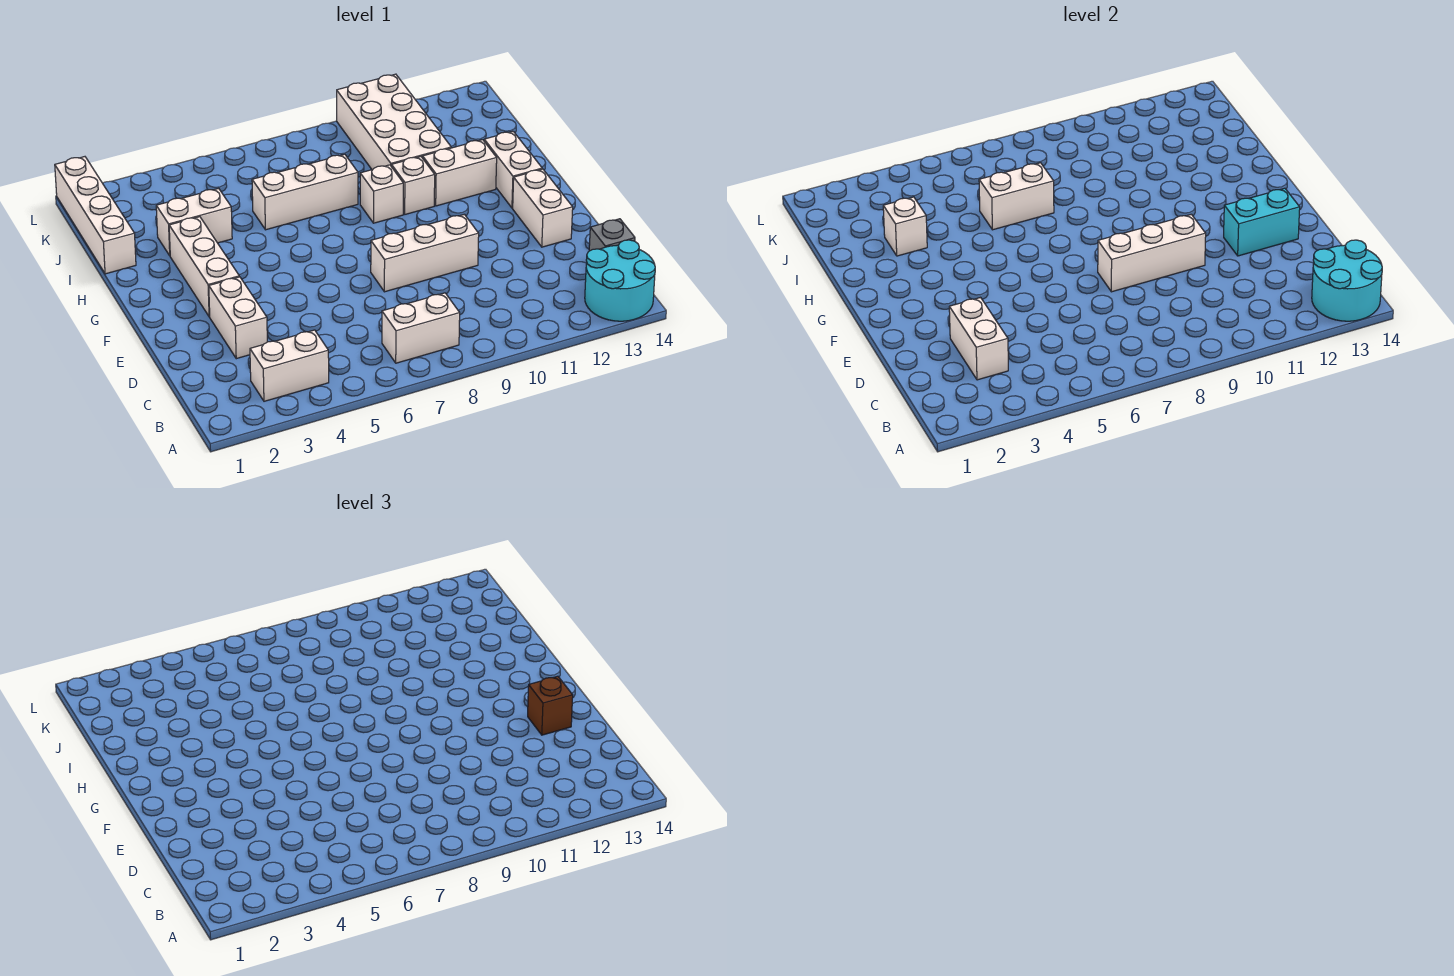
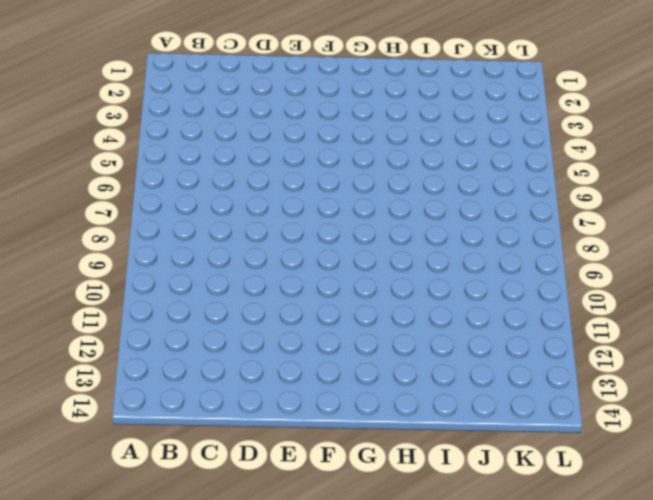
none -> cyan 2x2 round brick [585,240,655,321]
none -> white 1x2 brick [250,330,329,401]
none -> white 1x2 brick [382,293,460,363]

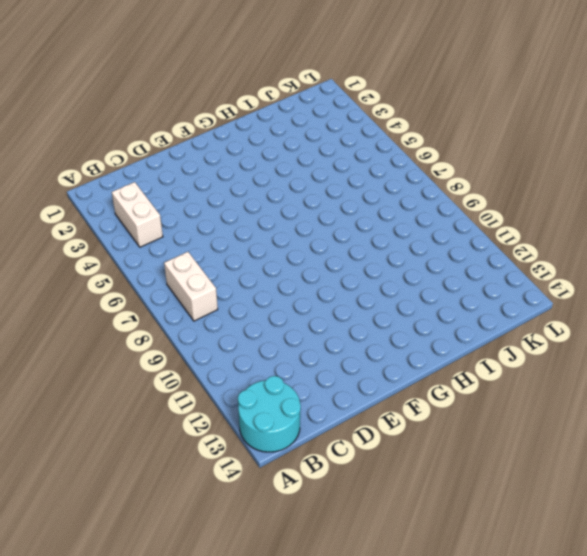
none -> grey 1x1 brick [589,219,635,251]
none -> white 1x2 brick [209,277,267,359]
none -> white 1x3 brick [371,214,479,292]

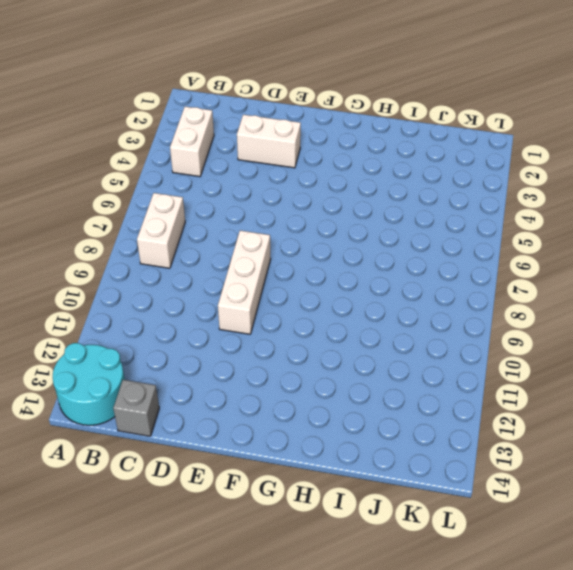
none -> white 1x2 brick [513,169,573,247]
none -> white 1x3 brick [169,217,239,317]
none -> white 1x2 brick [484,131,542,208]

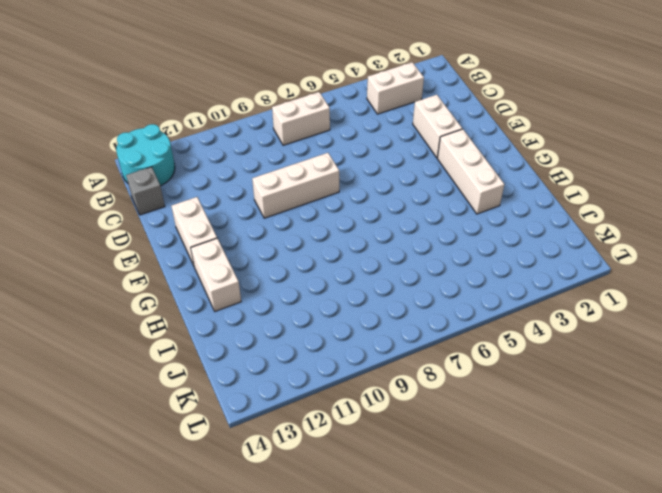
none -> white 1x1 brick [360,165,403,223]
none -> white 1x1 brick [391,156,435,214]
none -> white 1x2 brick [423,140,497,206]

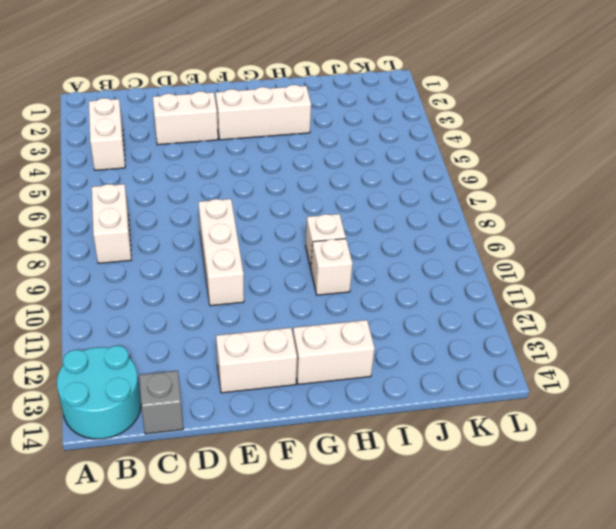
none -> white 1x2 brick [423,140,497,206]
none -> white 1x4 brick [55,157,136,274]
none -> white 1x2 brick [156,188,232,256]

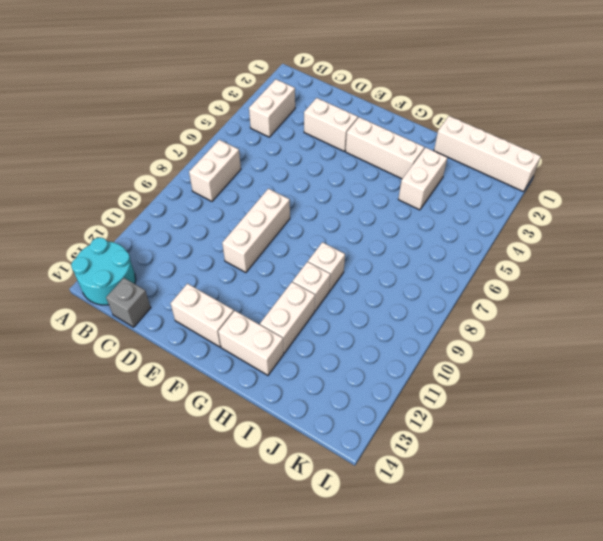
none -> white 1x3 brick [252,154,358,230]
none -> white 2x4 brick [337,74,451,170]
none -> cyan 2x2 round brick [1312,240,1382,321]

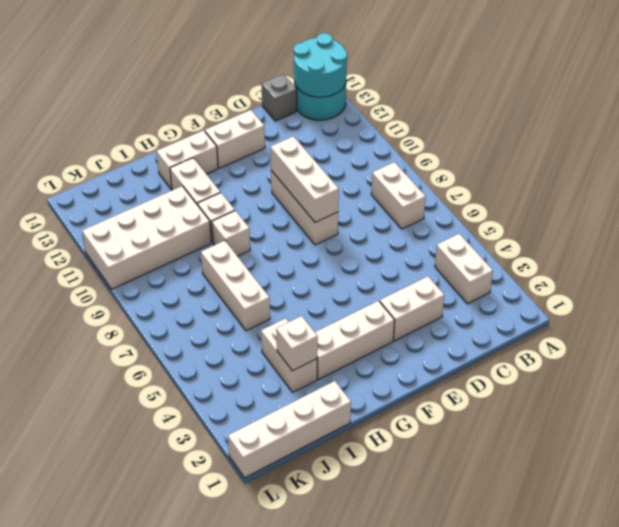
none -> white 1x2 brick [949,298,1008,380]
none -> cyan 1x2 brick [1224,188,1300,256]
none -> white 1x2 brick [979,163,1054,230]

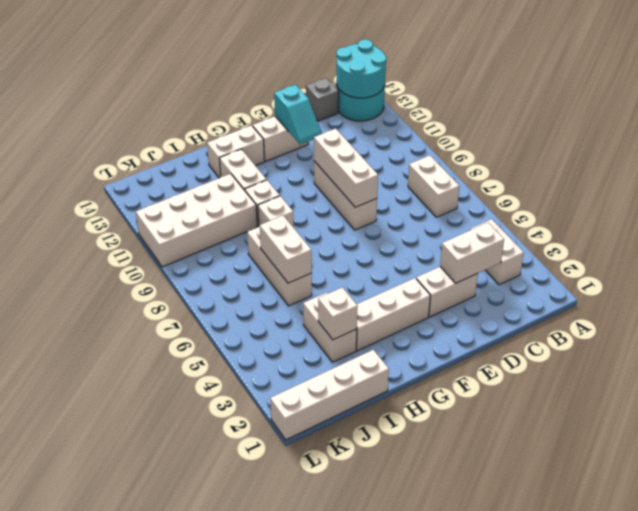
cyan 1x2 slope [274,85,321,144] -> cyan 1x2 brick [1224,188,1300,256]
none -> brown 1x1 brick [528,676,573,735]

